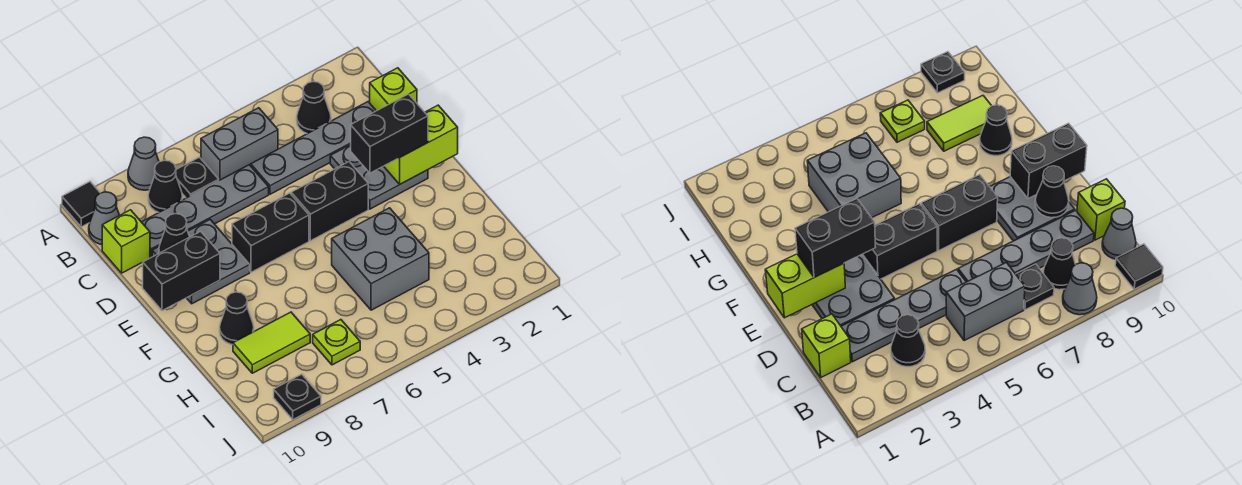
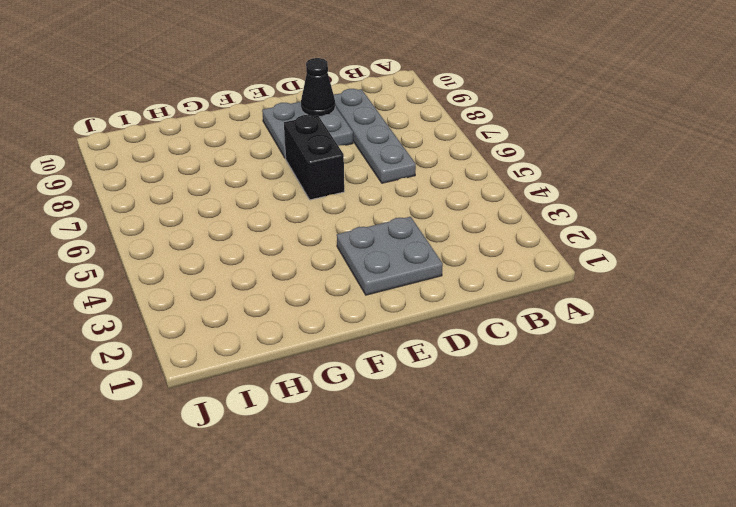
none -> grey 1x1 cone [128,137,159,190]
none -> black 1x1 tile [62,182,100,227]
none -> black 1x1 cone [297,82,331,134]

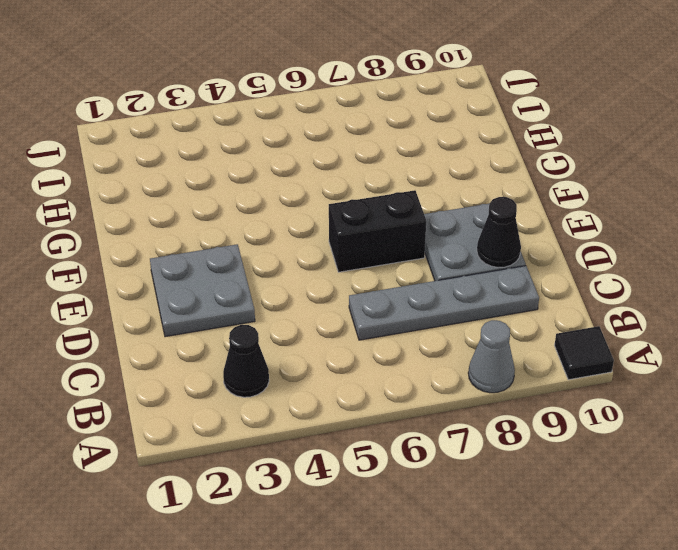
none -> grey 1x2 brick [201,108,278,180]
none -> black 1x1 plate [176,157,219,198]
none -> black 1x1 cone [148,160,182,212]

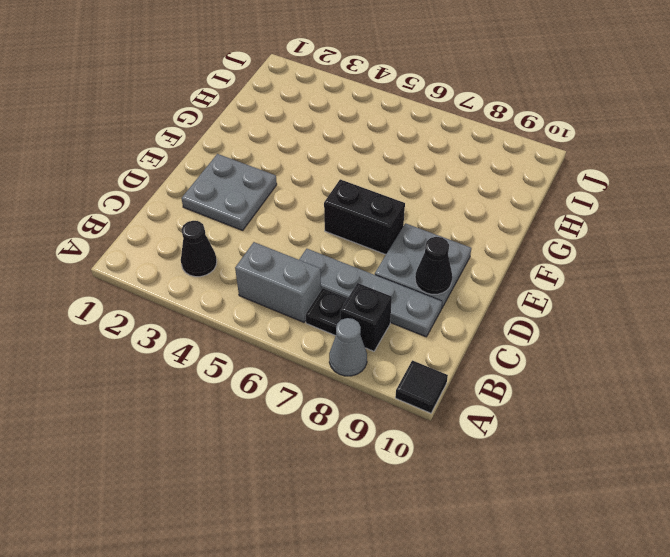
black 1x1 brick [340,283,392,351] -> black 1x1 cone [148,160,182,212]
none -> grey 1x1 cone [89,192,119,245]
none -> lime 1x1 brick [370,68,417,111]
none -> grey 1x4 plate [251,102,376,194]

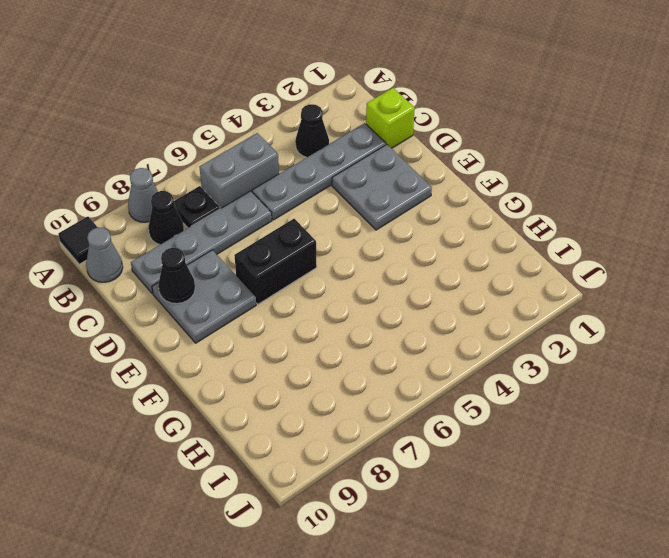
none -> lime 1x1 brick [102,210,150,273]
none -> black 1x2 brick [291,162,368,241]
none -> grey 2x2 brick [332,208,429,310]

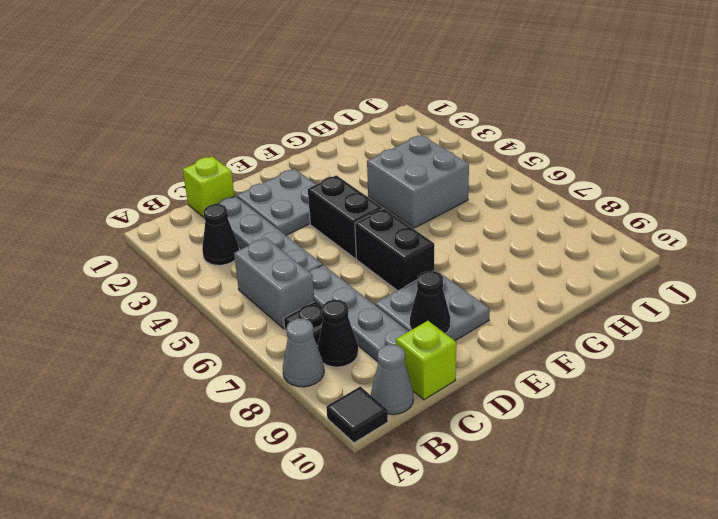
none -> black 1x1 cone [220,292,254,345]
none -> lime 1x2 tile [233,312,310,373]
none -> lime 1x1 plate [313,320,360,365]

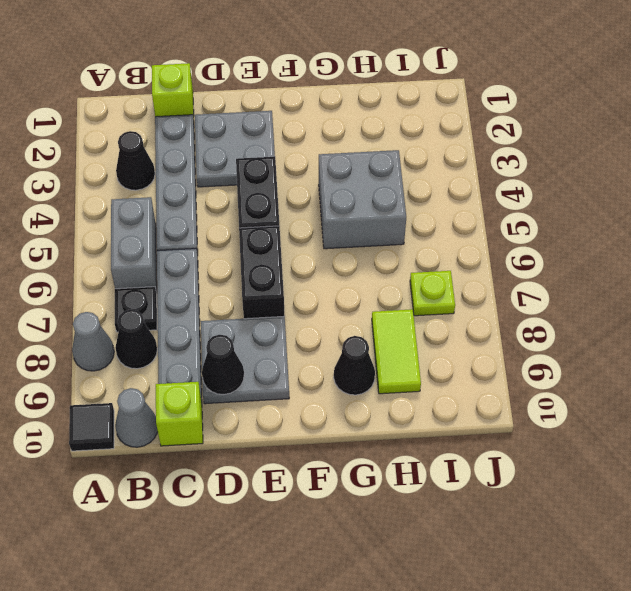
none -> black 1x1 plate [274,374,321,420]
none -> lime 1x2 brick [384,105,458,184]
none -> black 1x2 brick [143,231,220,311]

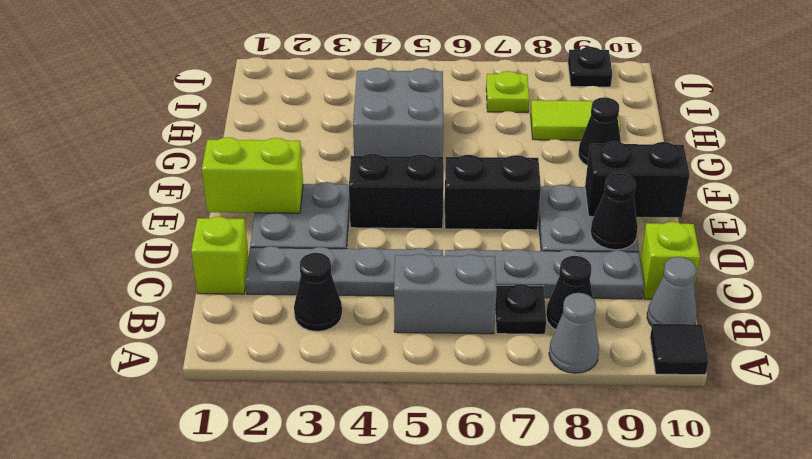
none -> black 1x2 brick [351,94,428,173]

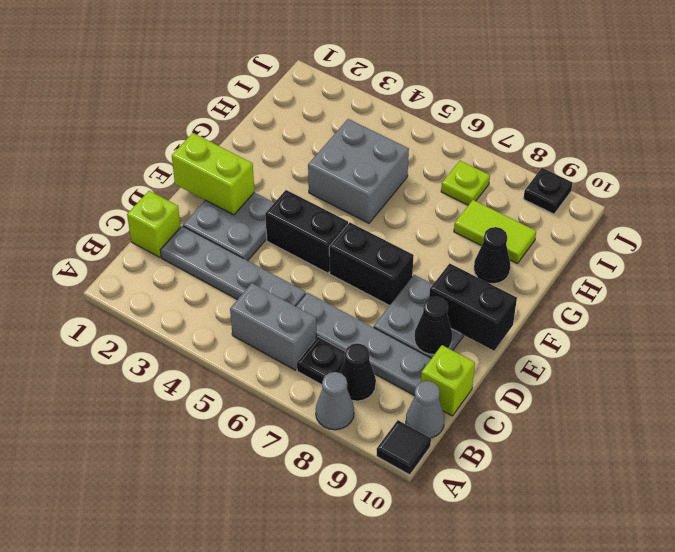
none -> black 1x1 cone [297,82,331,134]
none -> black 1x2 brick [351,94,428,173]

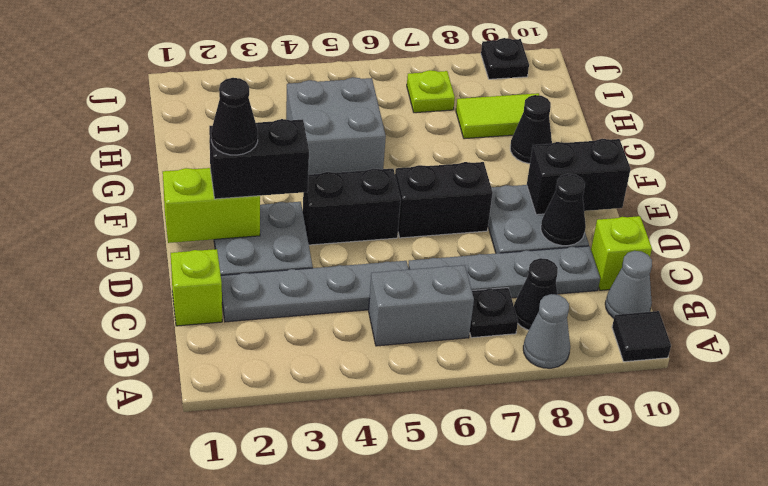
black 1x1 cone [211,78,258,155] -> black 1x1 cone moved to [297,82,331,134]

